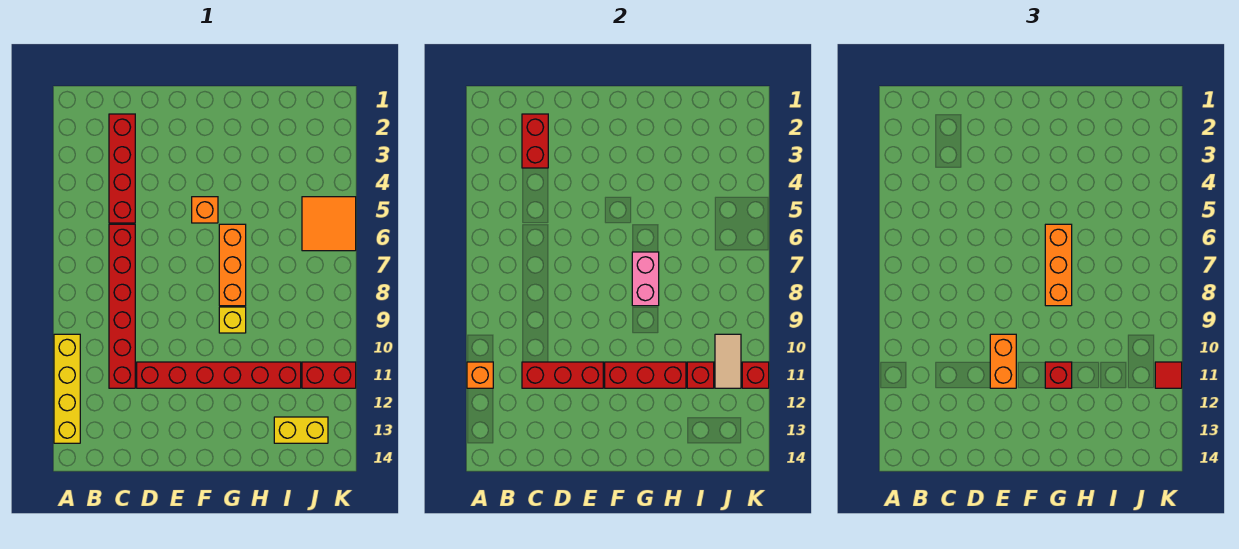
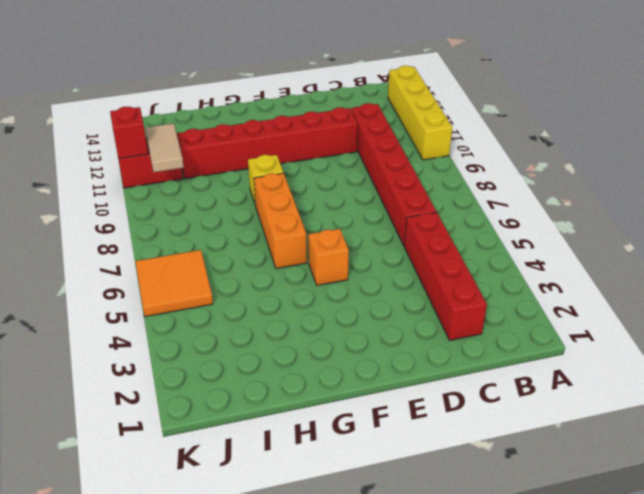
none -> yellow 1x2 brick [274,417,328,443]
none -> orange 1x1 brick [467,362,493,388]
none -> red 1x2 brick [522,114,548,168]

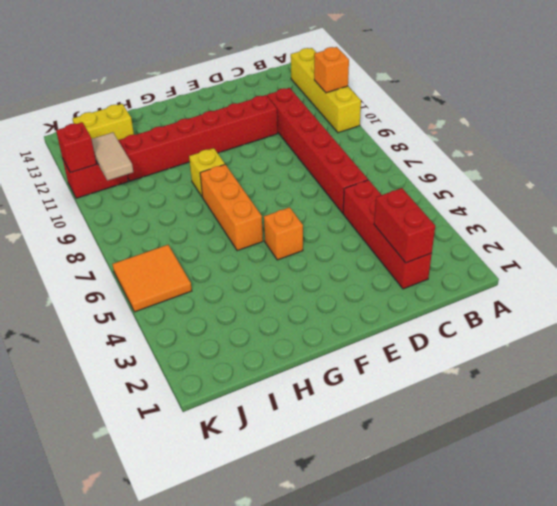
none -> red 1x3 brick [522,362,603,388]
none -> red 1x3 brick [605,362,686,388]
none -> pink 1x2 brick [632,252,659,306]

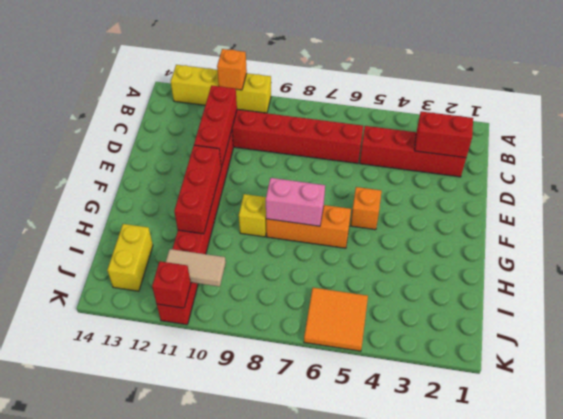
none -> red 1x1 brick [687,362,714,388]
none -> orange 1x2 brick [990,334,1016,388]
none -> orange 1x3 brick [1045,224,1072,306]

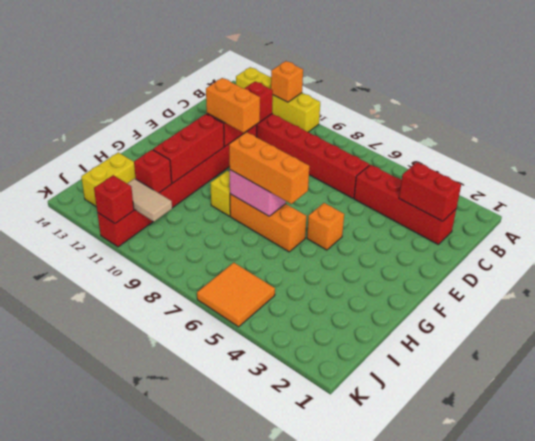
none -> red 1x1 brick [1045,362,1072,388]
none -> red 1x1 tile [1155,362,1182,388]

